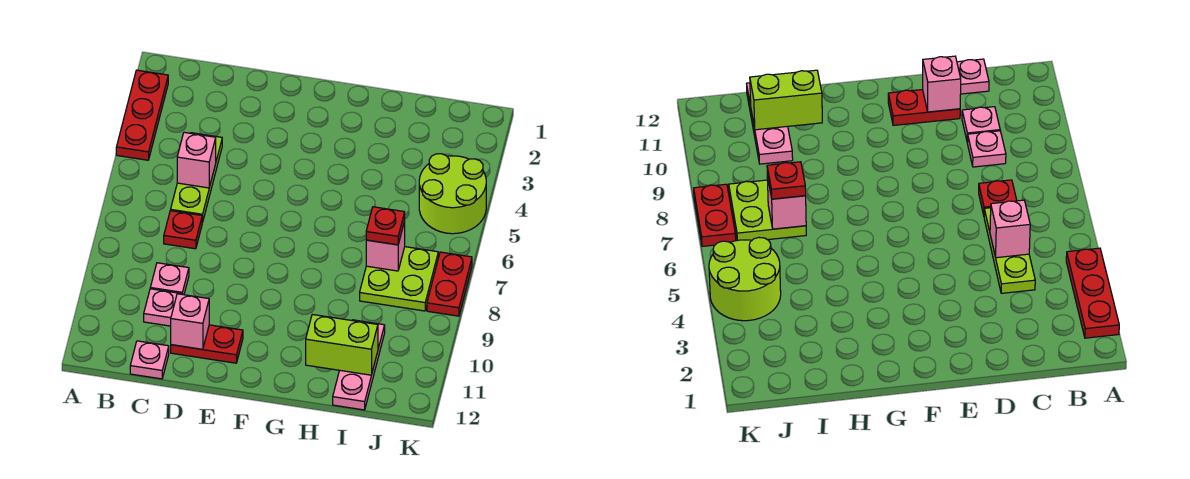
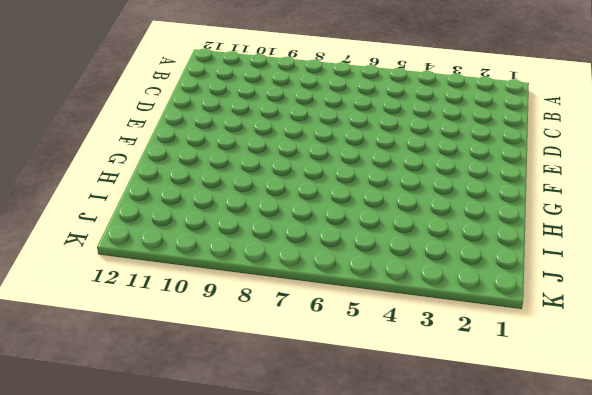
none -> red 1x3 plate [116,70,168,160]
none -> lime 1x3 plate [171,133,222,222]
none -> red 1x1 plate [164,211,202,249]

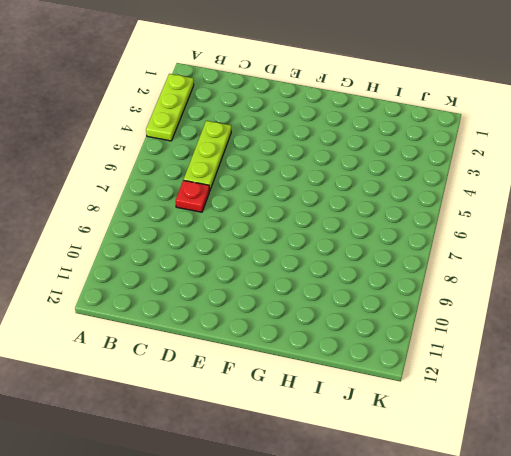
lime 1x3 plate [146,74,194,141] -> red 1x3 plate [116,70,168,160]
none -> pink 1x1 plate [150,263,189,295]
none -> pink 1x1 plate [144,289,181,326]
none -> pink 1x1 plate [130,341,169,379]

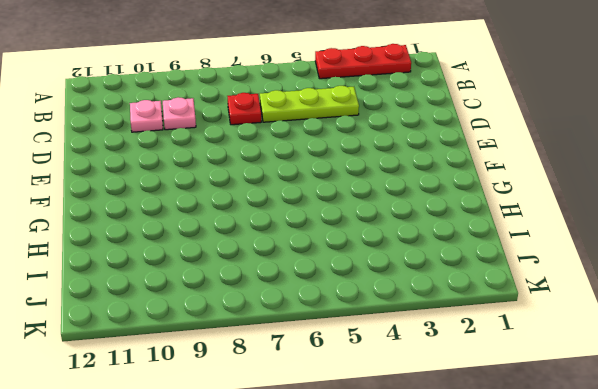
none -> pink 1x1 plate [130,341,169,379]
none -> red 1x2 plate [171,325,243,363]
none -> lime 2x2 plate [360,247,438,311]

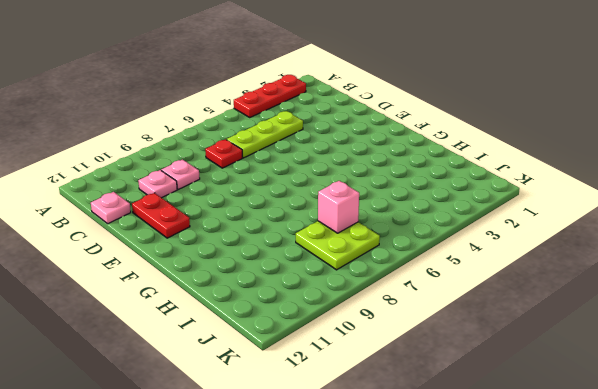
none -> pink 1x3 plate [333,320,385,410]
none -> lime 2x2 round brick [419,154,486,234]
none -> red 1x2 plate [427,252,472,316]

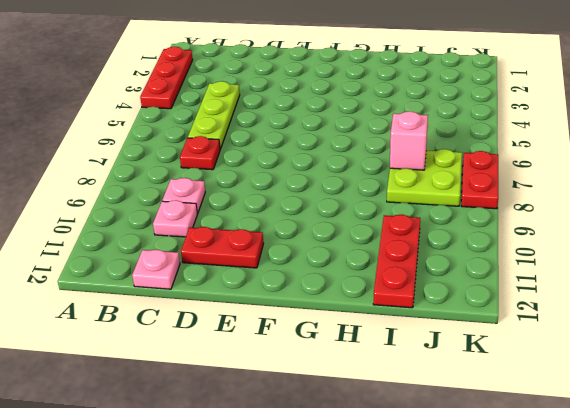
red 1x3 plate [373,214,420,308] -> pink 1x3 plate [333,320,385,410]
none -> lime 2x2 round brick [419,154,486,234]
none -> pink 1x1 brick [177,132,216,188]
none -> pink 1x1 brick [171,294,209,349]

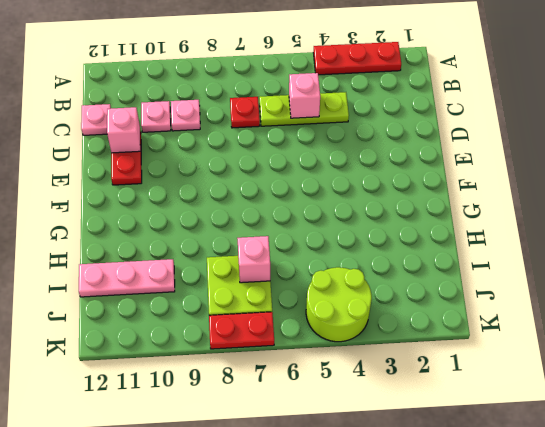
none -> lime 1x2 brick [306,314,378,375]
none -> red 1x1 plate [366,207,405,245]

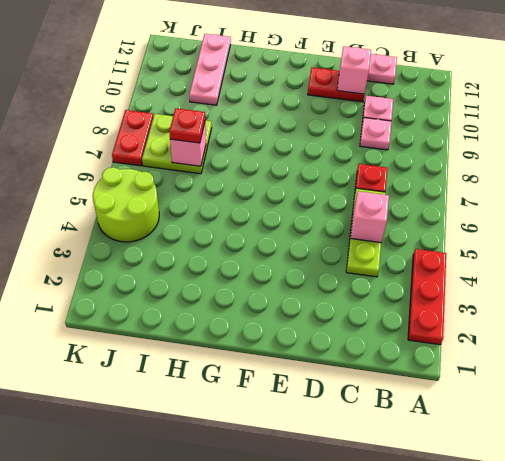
none -> lime 1x2 brick [306,314,378,375]

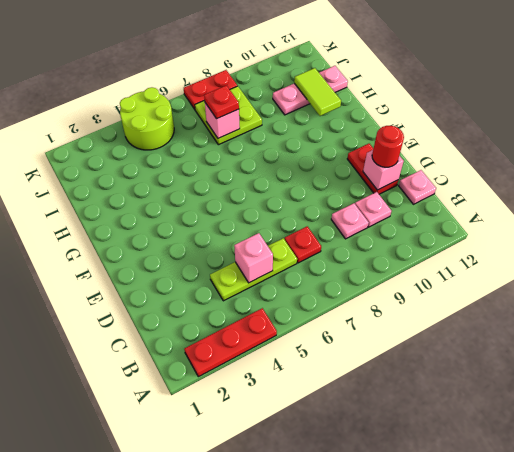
red 1x1 round brick [372,126,404,167] -> none
lime 1x2 tile [294,68,341,116] -> lime 1x2 brick [306,314,378,375]

